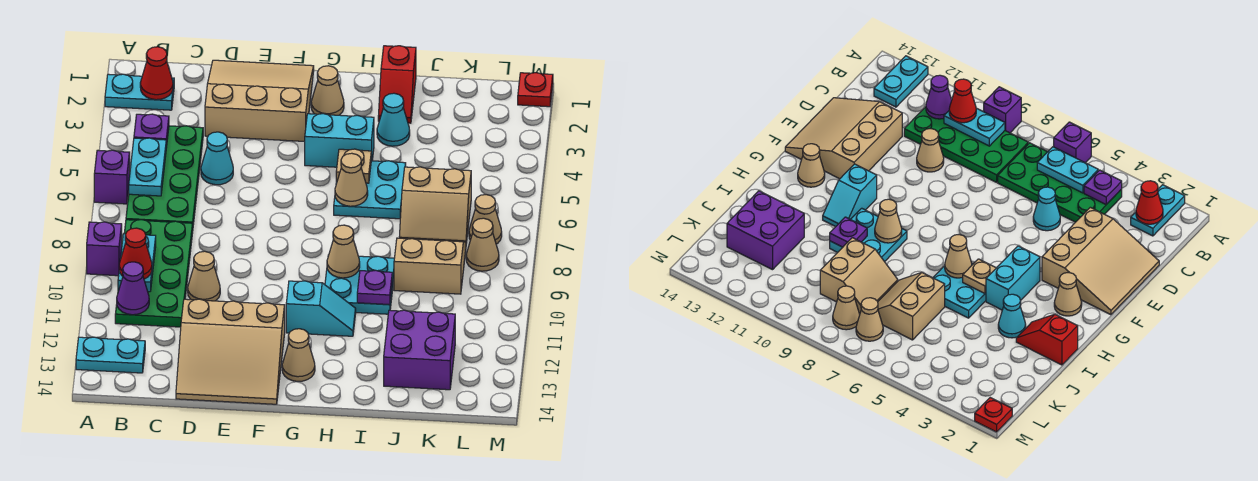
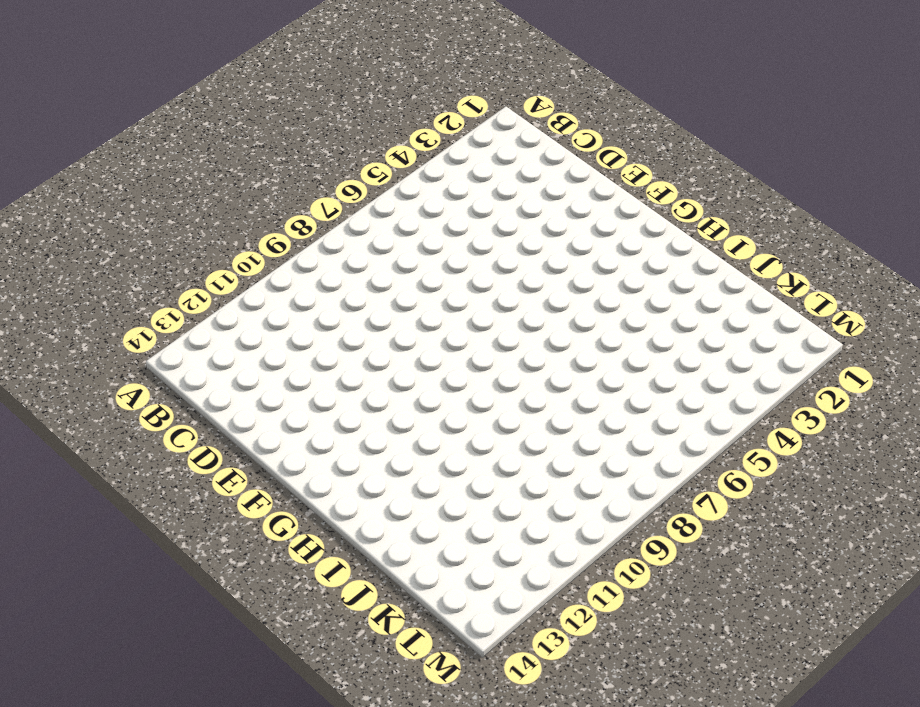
none -> cyan 1x2 plate [105,74,174,110]
none -> purple 1x1 brick [94,150,130,204]
none -> purple 1x1 brick [87,222,122,276]
none -> cyan 1x2 plate [76,337,145,373]

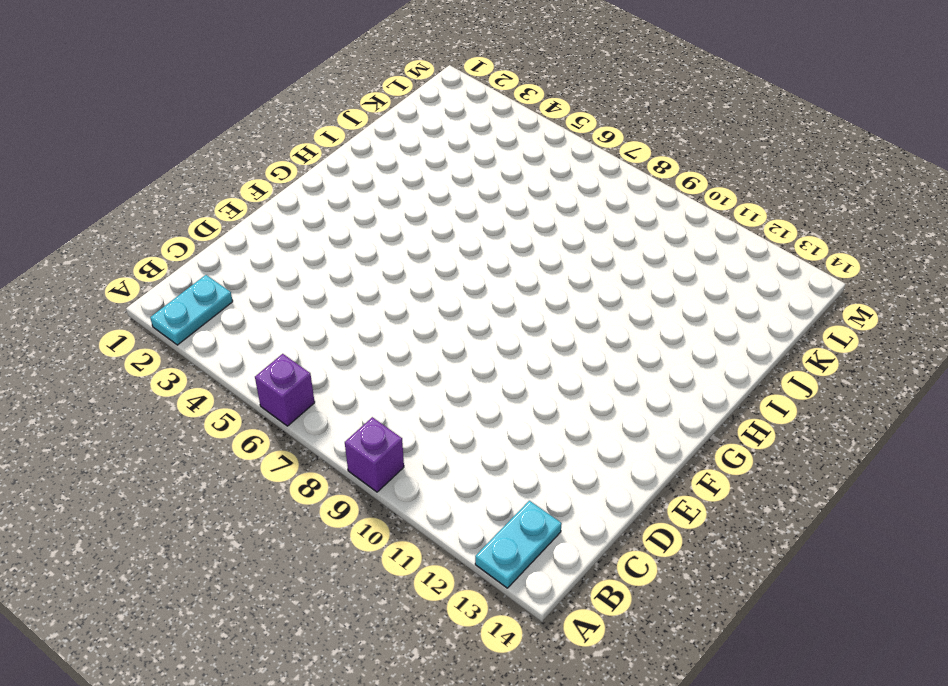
none -> green 2x4 plate [126,126,203,225]
none -> green 2x4 plate [115,220,193,327]
none -> tan 3x3 slope [205,60,314,141]
none -> cyan 1x1 cone [201,132,233,185]

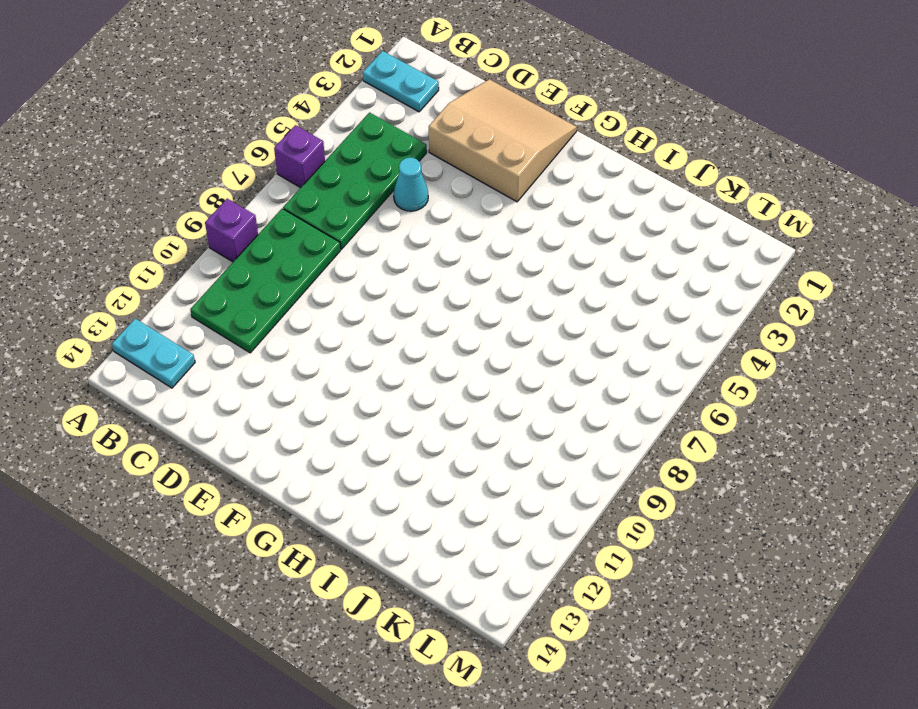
none -> tan 1x1 cone [188,251,220,301]
none -> tan 3x3 slope [176,299,285,404]
none -> tan 1x1 cone [311,66,344,115]
none -> cyan 1x2 brick [305,114,374,167]

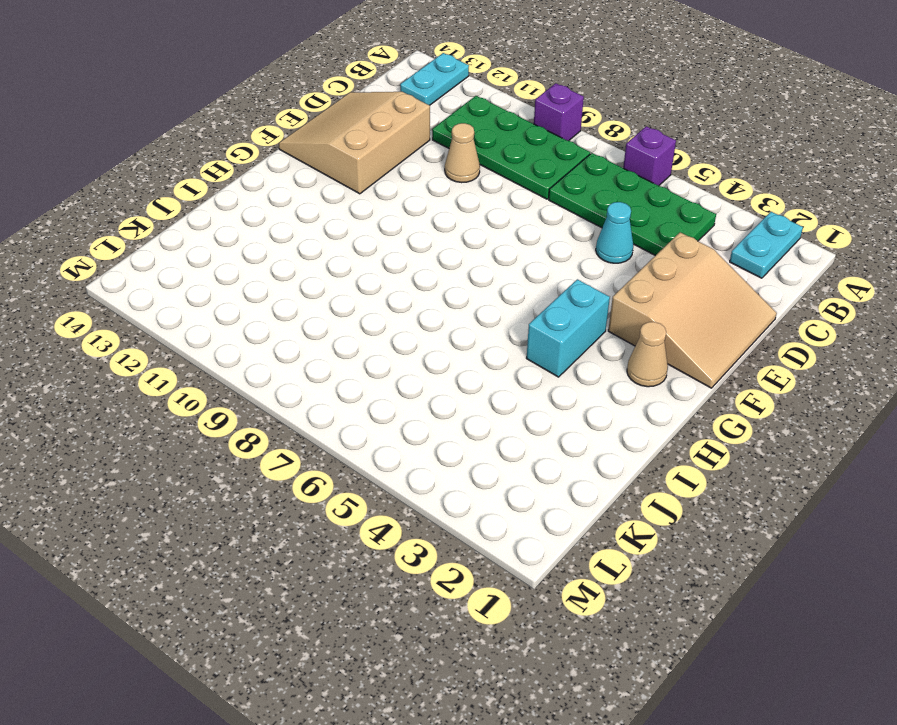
none -> cyan 1x2 slope [286,281,356,336]
none -> tan 1x1 cone [282,329,315,381]
none -> cyan 2x2 plate [334,161,406,219]
none -> cyan 2x2 plate [325,255,394,314]

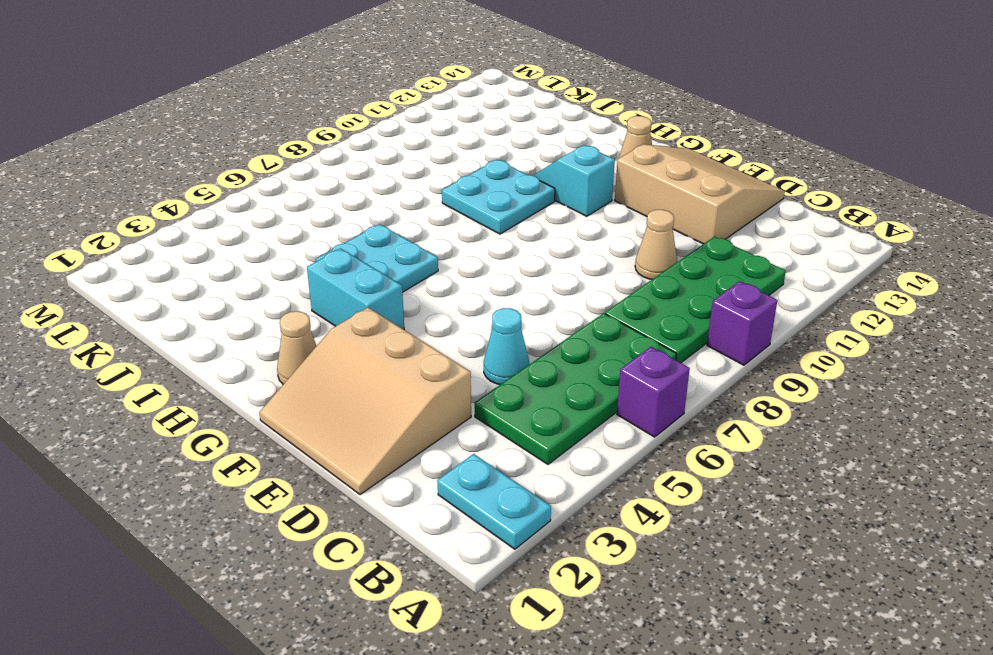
none -> cyan 1x2 plate [76,337,145,373]
none -> red 1x2 slope [378,46,416,123]
none -> cyan 1x1 cone [377,93,410,146]
none -> tan 2x2 slope [399,167,471,243]

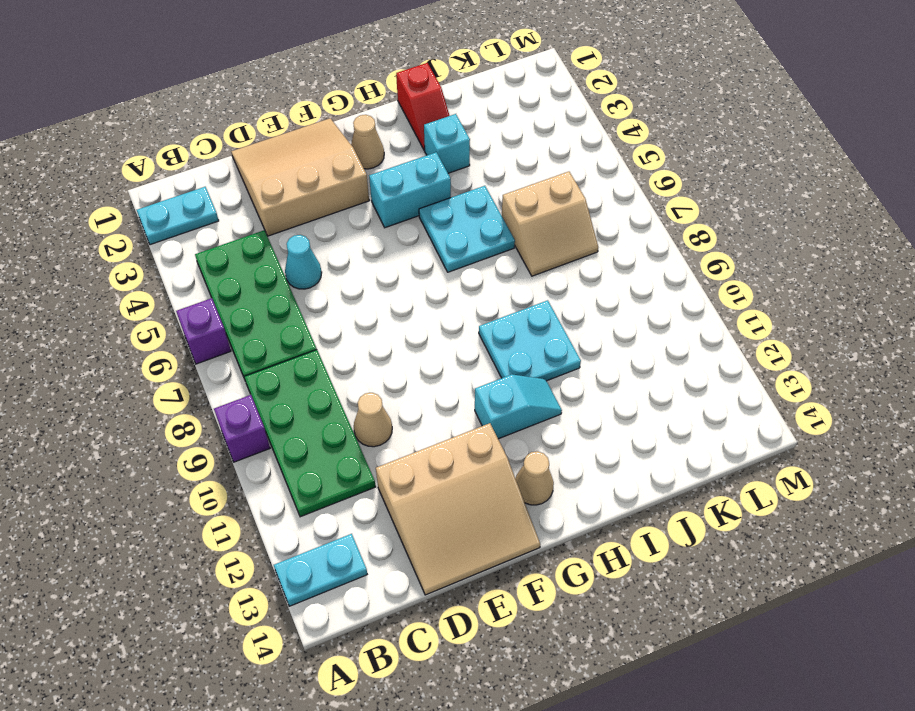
cyan 1x1 brick [424,114,470,173] -> cyan 1x1 cone [377,93,410,146]
none -> tan 2x2 slope [394,238,466,294]
none -> purple 2x2 brick [384,310,455,390]
none -> tan 1x1 cone [469,195,502,244]
none -> tan 1x1 cone [466,218,499,271]

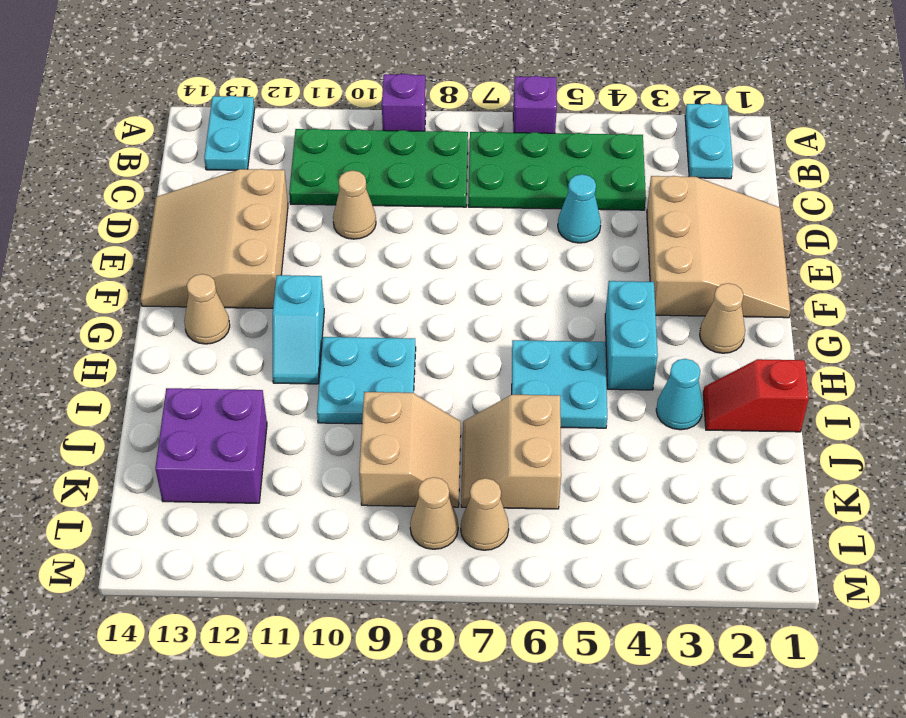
none -> red 1x1 plate [518,73,553,107]
none -> red 1x1 cone [140,47,173,100]
none -> purple 1x1 plate [134,114,169,148]
none -> cyan 1x2 plate [129,138,166,196]

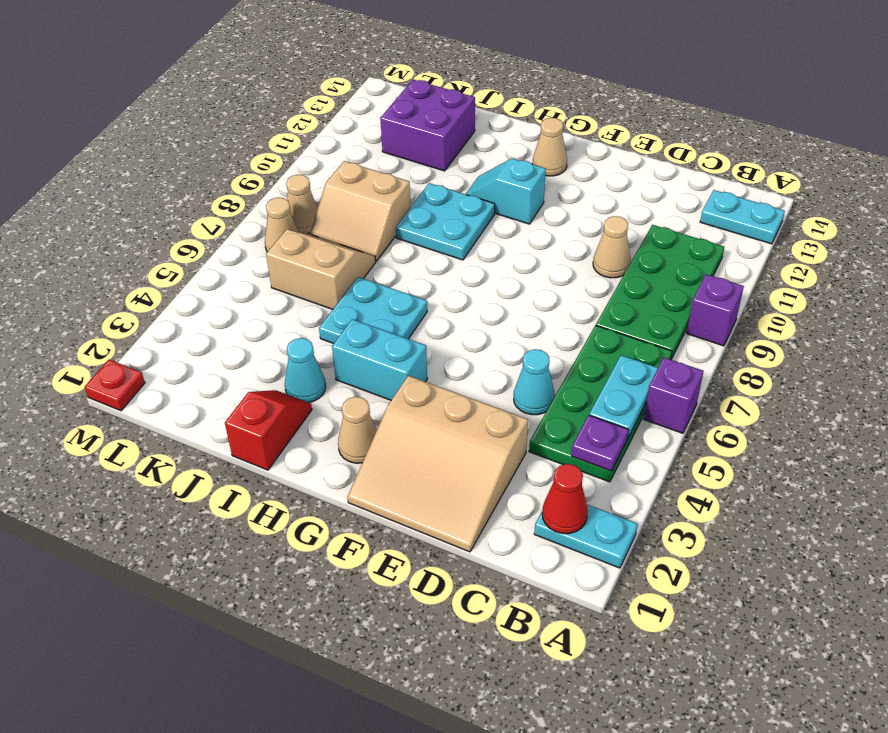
none -> tan 3x3 slope [176,299,285,404]
none -> cyan 1x2 plate [118,234,156,292]
none -> purple 1x1 cone [117,262,149,315]
none -> tan 1x1 plate [336,149,372,183]

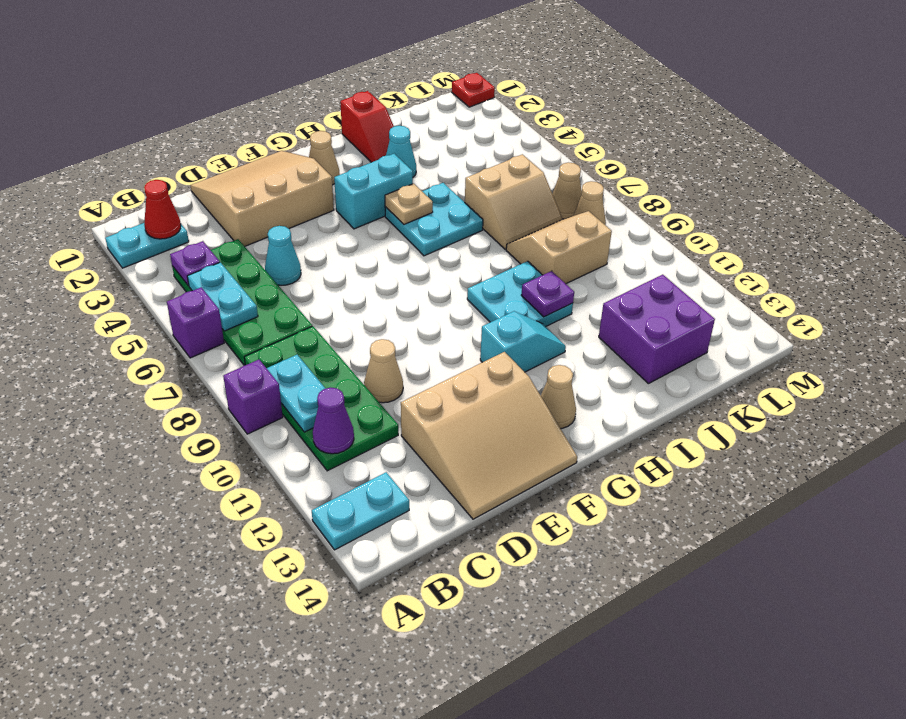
none -> tan 1x1 cone [335,153,368,206]
none -> tan 1x1 cone [327,225,360,278]
none -> red 1x1 cone [119,228,152,279]

